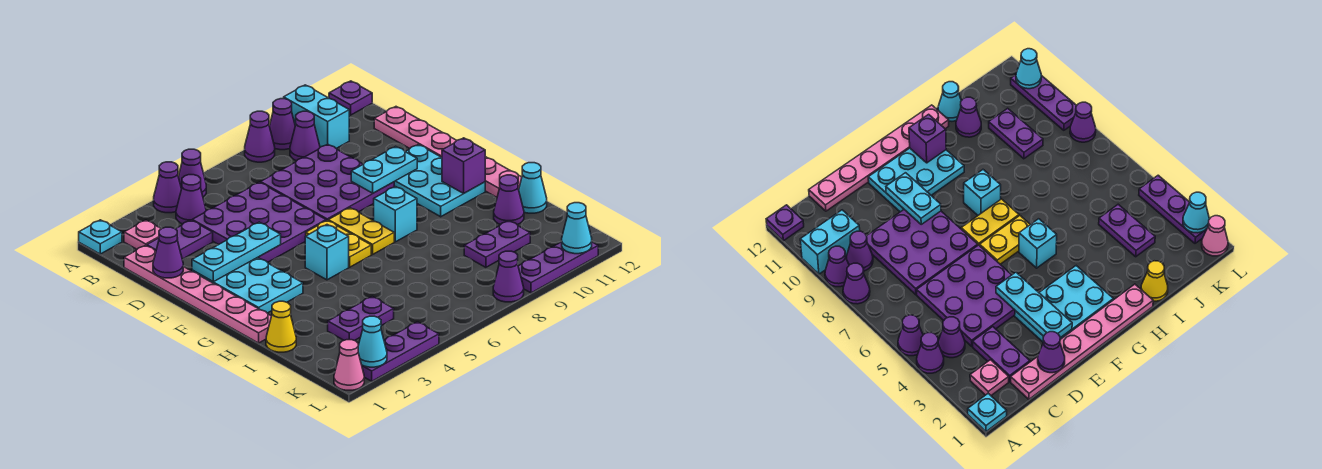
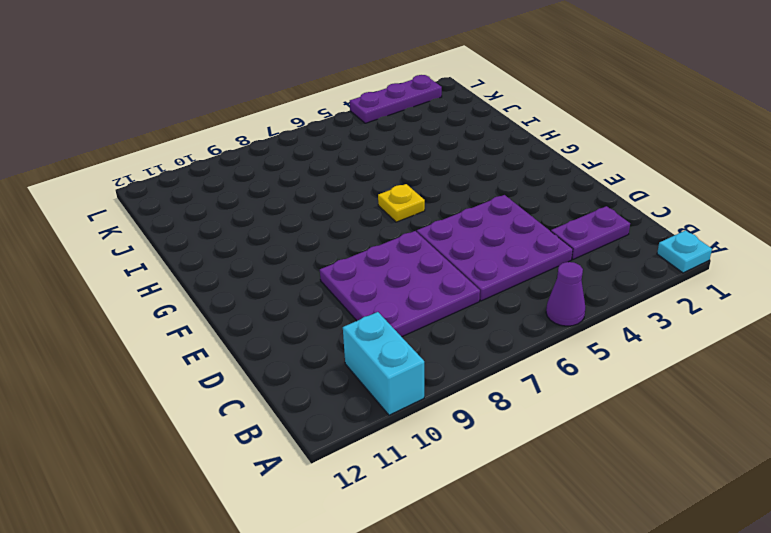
yellow 1x1 plate [378,184,425,222] -> yellow 1x2 plate [306,220,371,267]
none -> purple 1x1 cone [154,162,181,213]
none -> purple 1x1 cone [245,111,275,162]
none -> purple 1x1 cone [269,99,295,150]
none -> purple 1x1 plate [329,81,372,115]

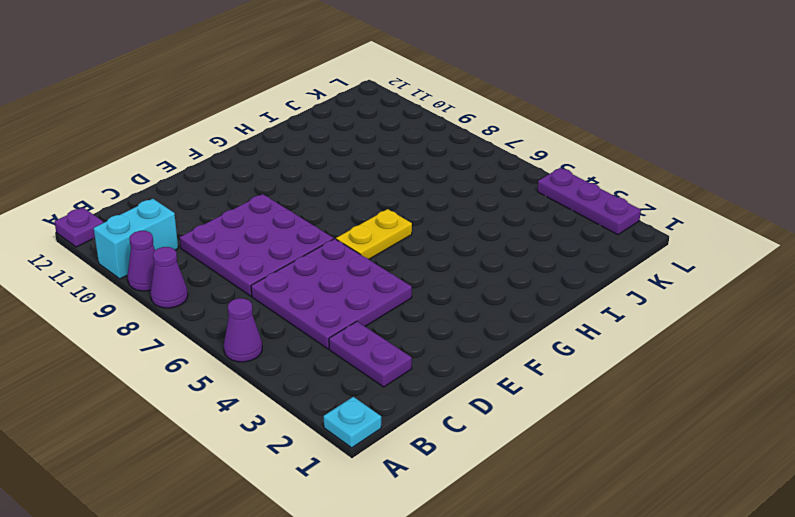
none -> purple 1x1 cone [154,162,181,213]
none -> pink 1x1 plate [124,220,161,249]
none -> purple 1x1 cone [176,175,206,224]
none -> purple 1x1 cone [290,111,320,161]

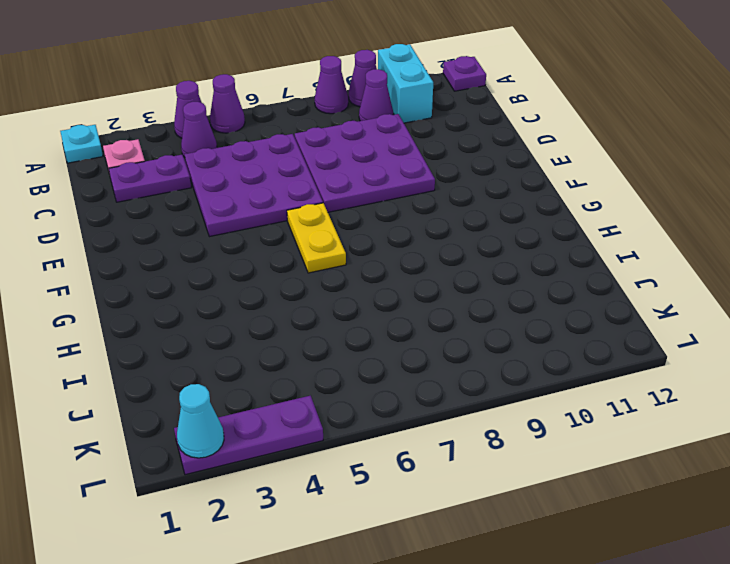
none -> pink 1x6 plate [124,245,271,343]
none -> pink 1x6 plate [374,107,522,197]
none -> cyan 2x3 plate [192,257,303,313]
none -> cyan 2x3 plate [394,145,485,217]

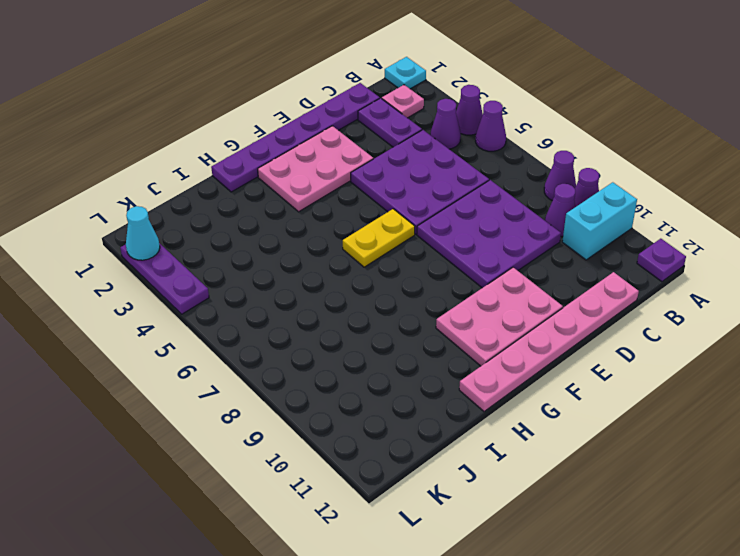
purple 1x6 plate [211,83,380,192] -> pink 1x6 plate [124,245,271,343]
pink 2x3 plate [258,126,373,212] -> cyan 2x3 plate [192,257,303,313]
pink 2x3 plate [436,267,563,366] -> cyan 2x3 plate [394,145,485,217]
none -> yellow 1x2 plate [328,208,394,255]
none -> cyan 1x1 brick [305,225,349,280]
none -> cyan 1x1 brick [374,187,417,242]
none -> yellow 1x1 cone [266,301,296,352]

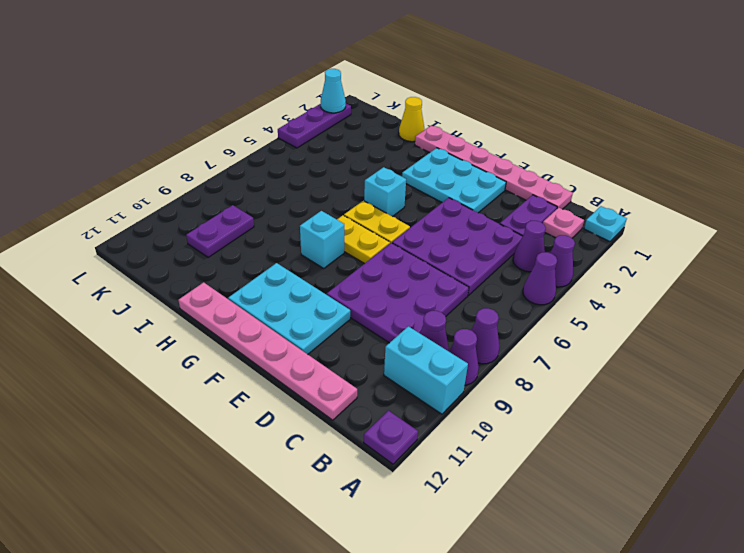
none -> purple 1x1 cone [494,175,524,225]
none -> cyan 1x1 cone [519,163,547,213]
none -> purple 1x2 plate [328,297,394,341]
none -> pink 1x1 cone [334,340,364,390]

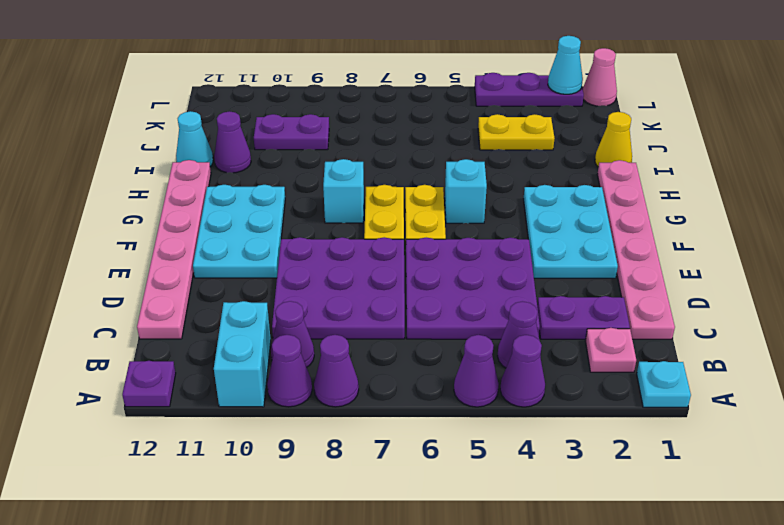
yellow 1x2 plate [478,114,554,150] -> purple 1x2 plate [328,297,394,341]
none -> purple 1x1 cone [493,251,524,302]
none -> purple 1x3 plate [518,242,598,293]
none -> purple 1x1 cone [153,227,183,278]
none -> cyan 1x3 plate [192,222,281,282]

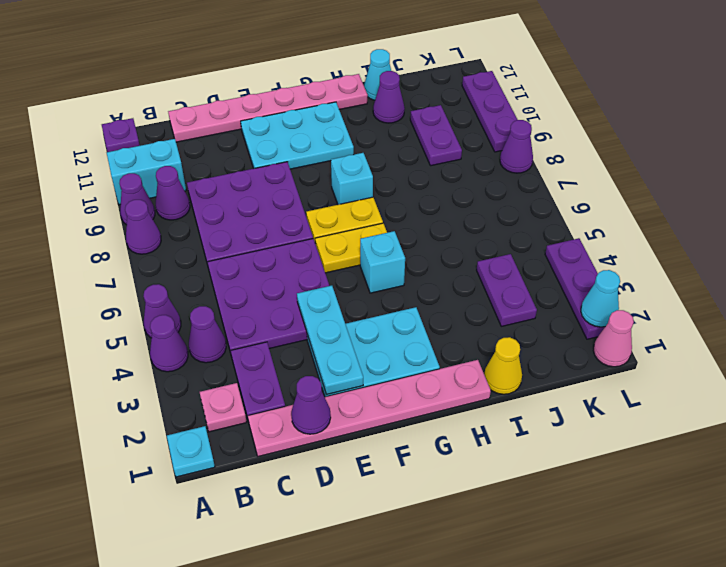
none -> cyan 1x2 plate [351,146,417,193]
none -> purple 1x1 brick [442,138,485,193]
none -> cyan 1x1 cone [562,203,592,254]

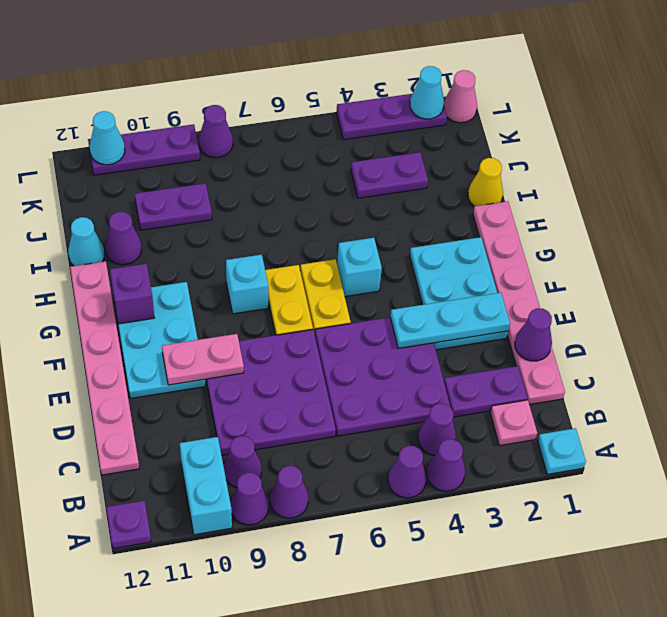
pink 1x2 plate [162,334,244,385] -> cyan 1x2 plate [351,146,417,193]

